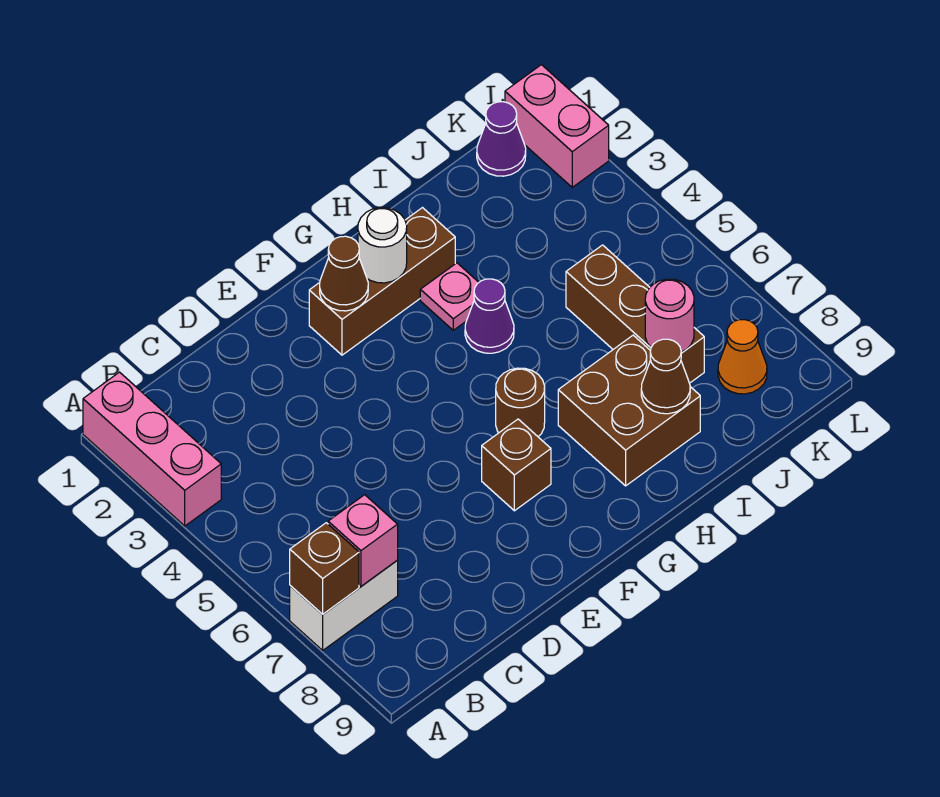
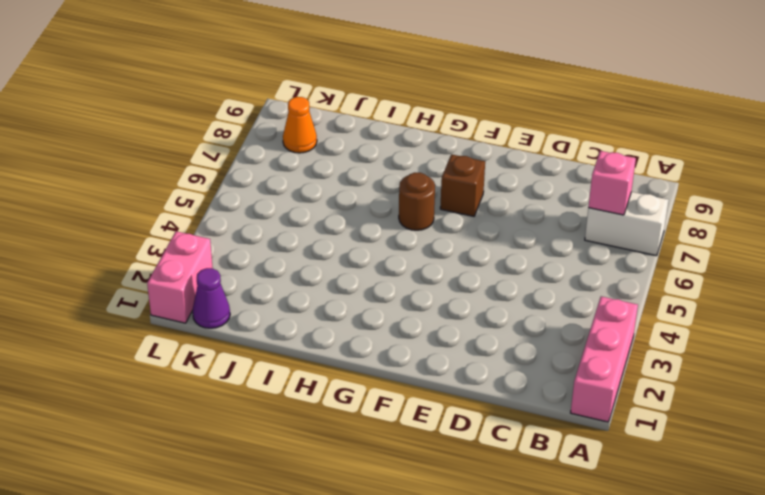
none -> brown 1x3 brick [309,208,455,355]
none -> pink 1x1 plate [420,263,479,330]
none -> purple 1x1 cone [465,279,514,353]

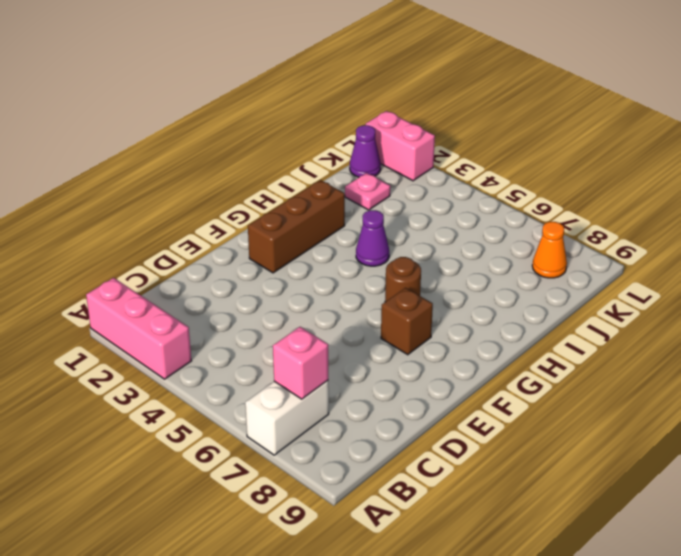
pink 1x1 plate [345,173,390,210] -> pink 1x1 plate moved to [420,263,479,330]
none -> brown 2x2 brick [558,335,700,486]
none -> brown 1x3 brick [566,245,704,383]
none -> brown 1x1 brick [290,523,359,614]

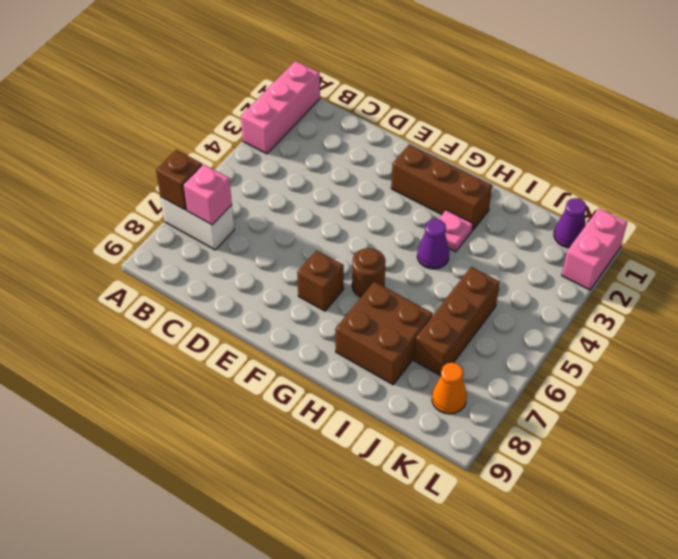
none -> brown 1x1 cone [320,236,368,311]
none -> white 1x1 round brick [358,208,407,283]
none -> brown 1x1 cone [641,339,690,414]

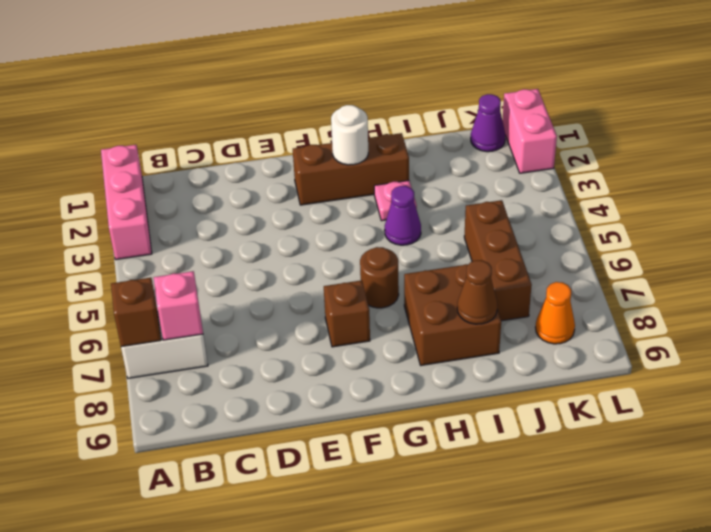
none -> brown 1x1 cone [320,236,368,311]
none -> pink 1x1 round brick [645,279,694,352]

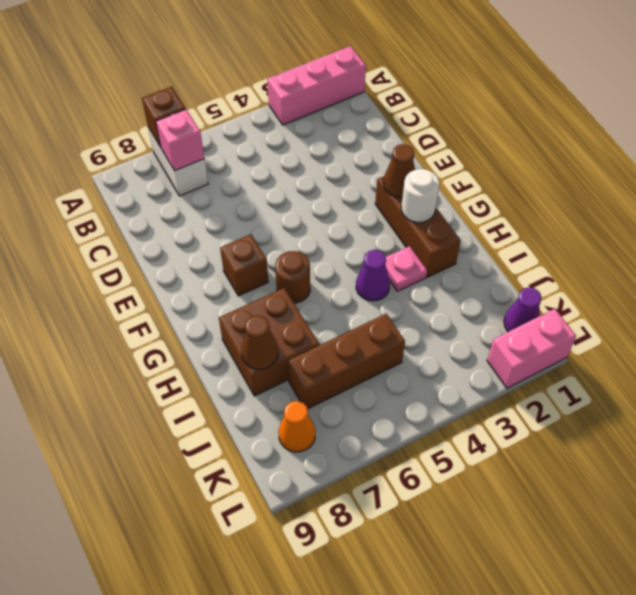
none -> pink 1x1 round brick [645,279,694,352]

